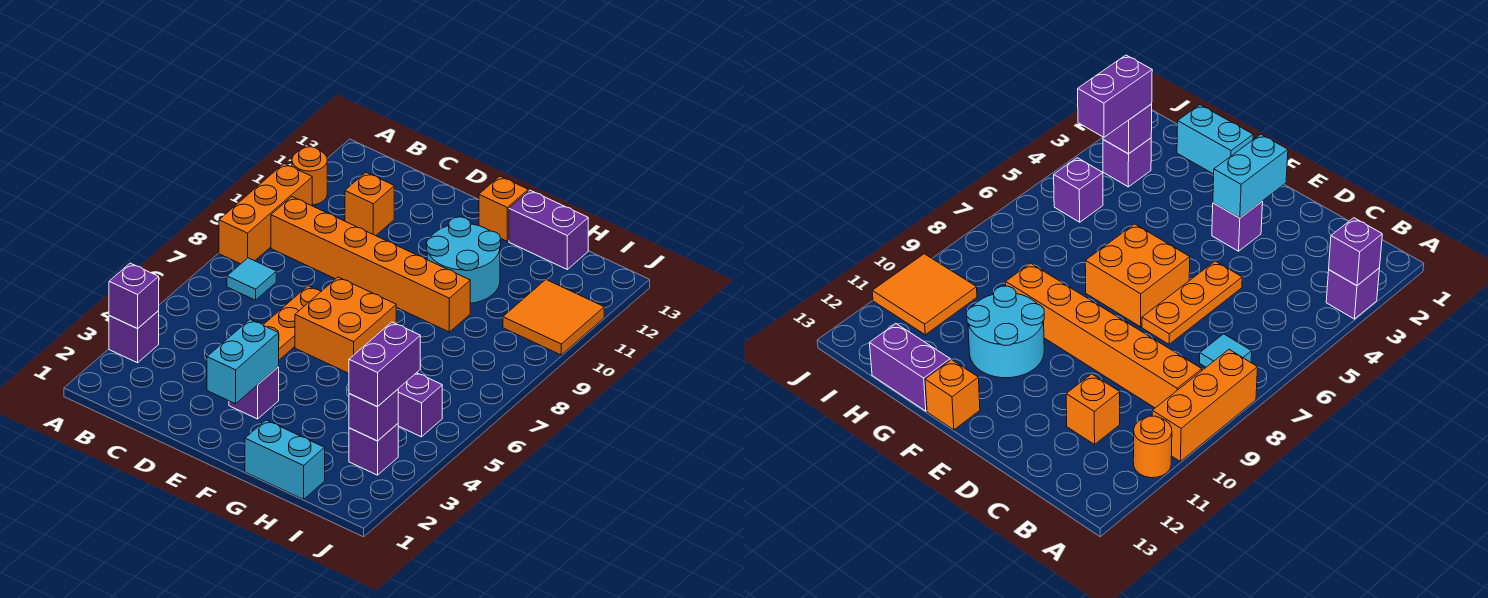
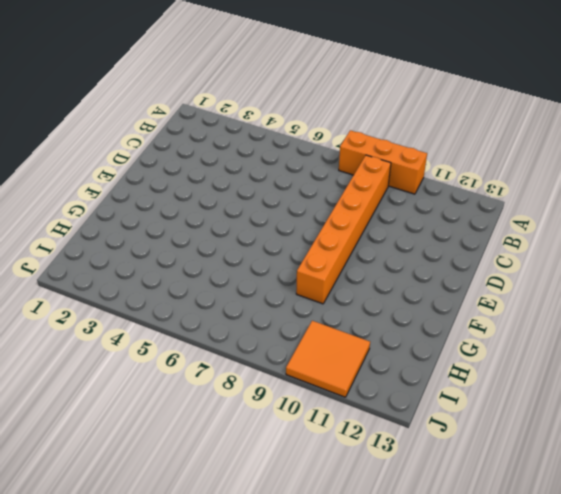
none -> purple 1x1 brick [109,311,159,363]
none -> orange 1x1 round brick [292,147,327,205]
none -> cyan 1x1 tile [227,258,276,300]

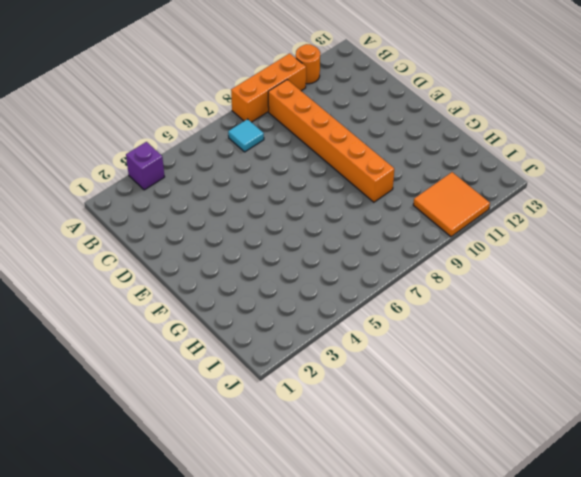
none -> orange 1x1 brick [345,173,394,236]
none -> orange 1x3 plate [263,286,321,360]
none -> purple 1x1 brick [229,367,279,419]

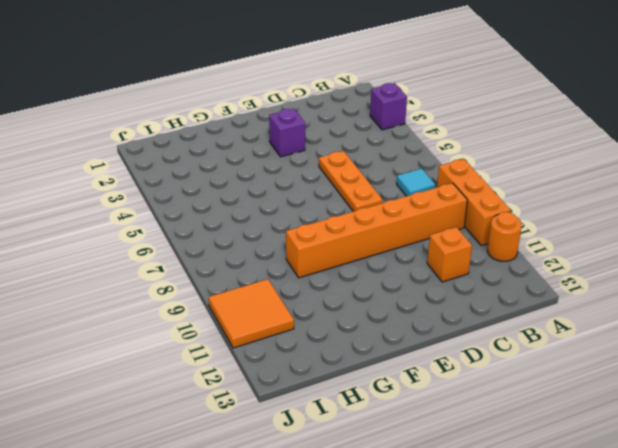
none -> orange 2x2 brick [295,277,396,373]
none -> cyan 2x2 round brick [427,217,501,303]
none -> orange 1x1 brick [479,176,528,241]

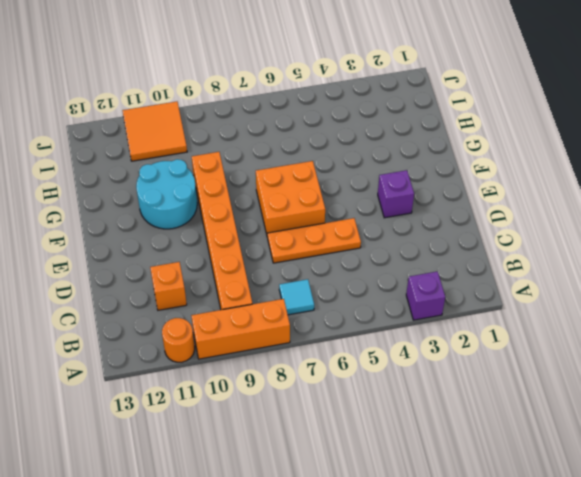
none -> orange 1x1 brick [479,176,528,241]
none -> cyan 1x2 brick [245,420,325,499]
none -> purple 1x2 brick [509,190,588,269]

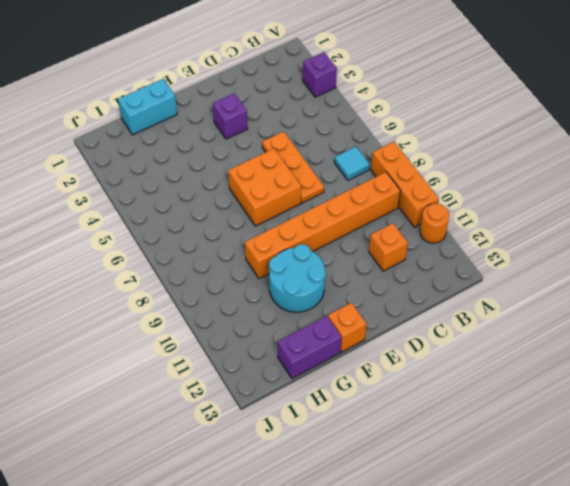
none -> purple 1x1 brick [349,424,398,475]
none -> purple 1x1 brick [398,373,442,437]
none -> orange 2x2 tile [503,280,604,355]

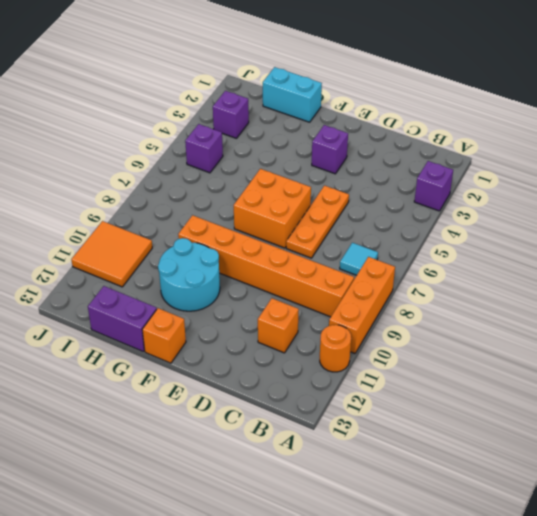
none -> purple 1x1 brick [109,263,159,329]
none -> cyan 1x2 brick [207,319,279,404]
none -> purple 1x1 brick [349,389,398,441]

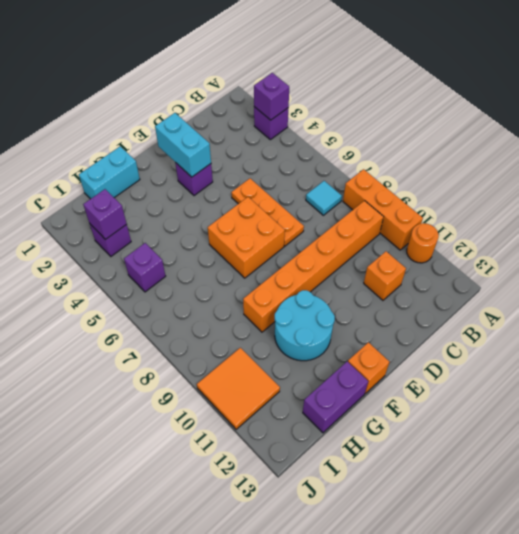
none -> purple 1x2 brick [349,322,420,407]

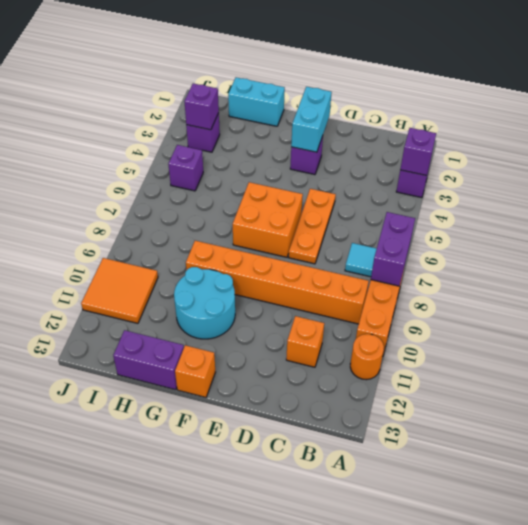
purple 1x2 brick [371,212,415,286] -> purple 1x2 brick moved to [349,322,420,407]

